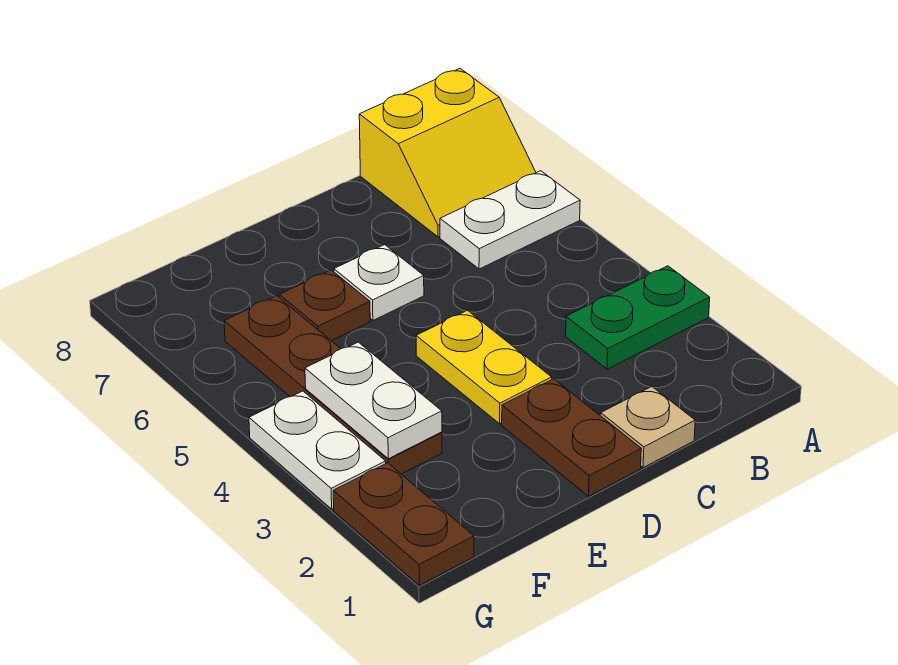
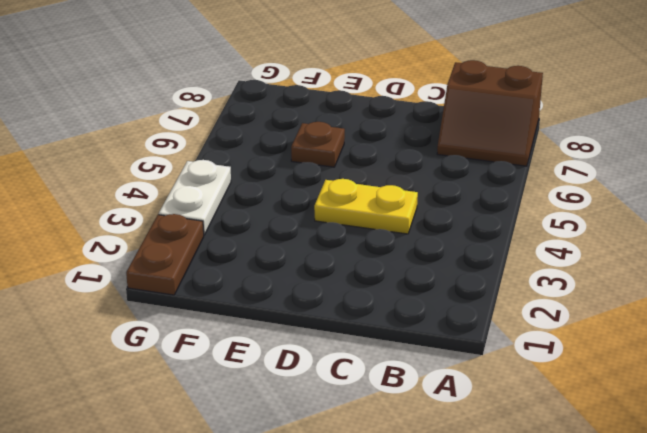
brown 2x2 slope [437,60,543,166] -> yellow 2x2 slope [359,69,536,237]
yellow 1x2 plate [314,179,418,234] -> yellow 1x2 plate turned to [416,310,552,424]
none -> green 1x2 plate [566,266,710,369]
none -> white 1x2 plate [440,171,580,269]
none -> tan 1x1 plate [601,387,695,468]

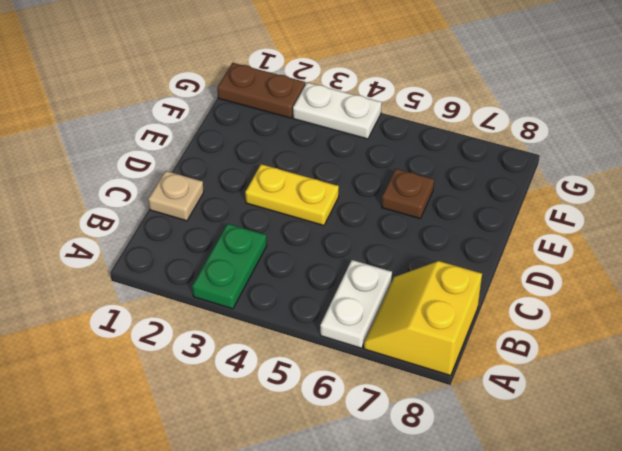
none -> brown 1x2 plate [502,379,641,496]
none -> white 1x1 plate [334,245,424,320]
none -> brown 1x4 plate [224,296,442,474]

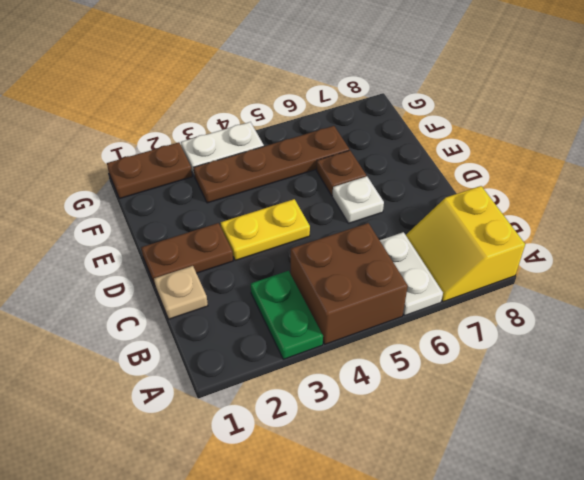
brown 2x2 brick [291,223,408,344] -> none
none -> white 1x2 plate [305,342,442,459]

